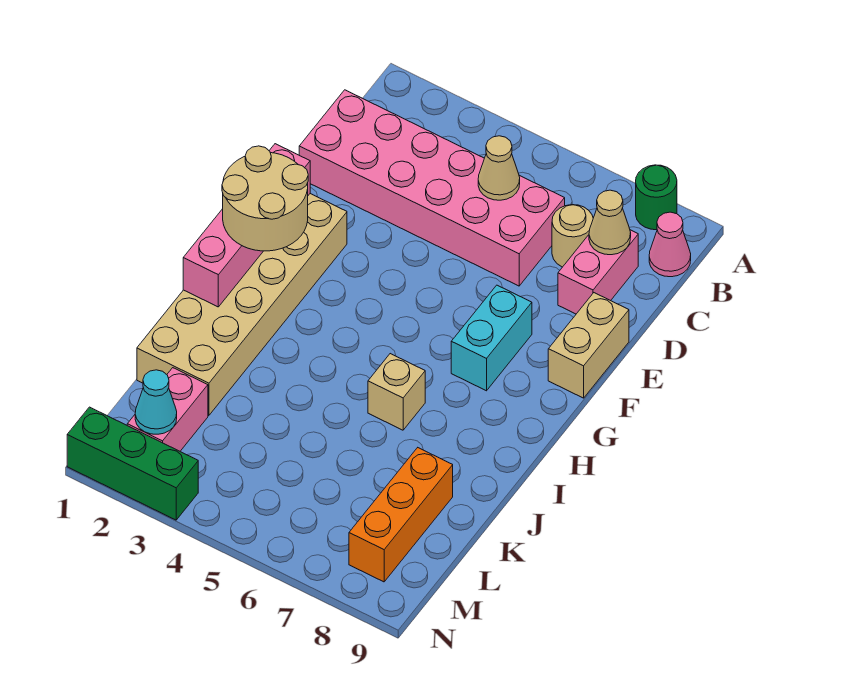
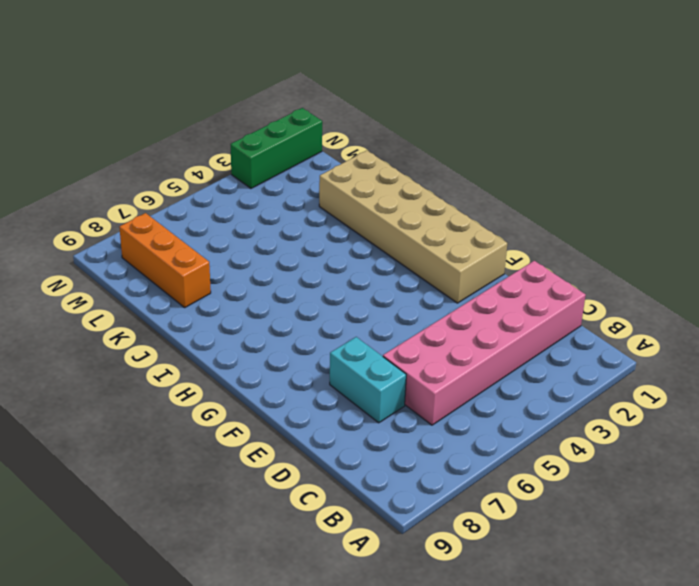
cyan 1x2 brick [330,337,406,423] -> cyan 1x2 brick moved to [451,285,532,391]
none -> green 1x1 round brick [636,165,677,230]
none -> pink 1x1 cone [649,212,691,277]
none -> tan 1x1 round brick [552,205,593,267]

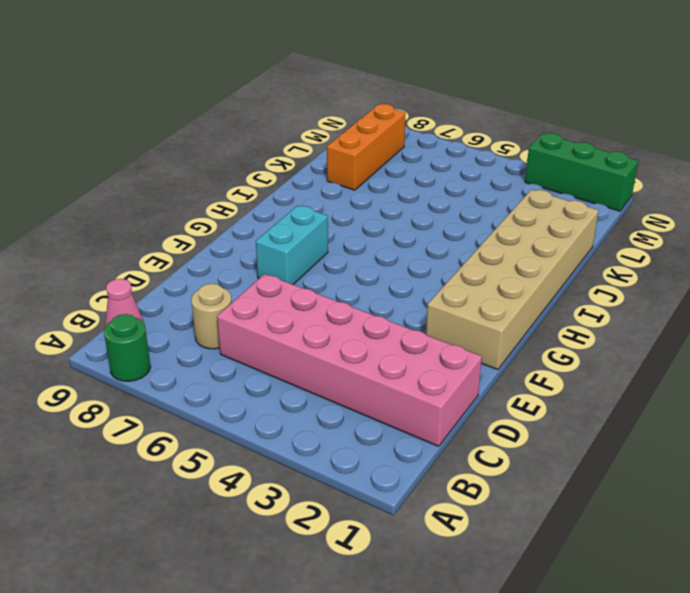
none -> pink 1x2 brick [558,230,638,314]
none -> tan 1x2 brick [548,293,629,398]
none -> tan 1x1 brick [368,354,425,430]

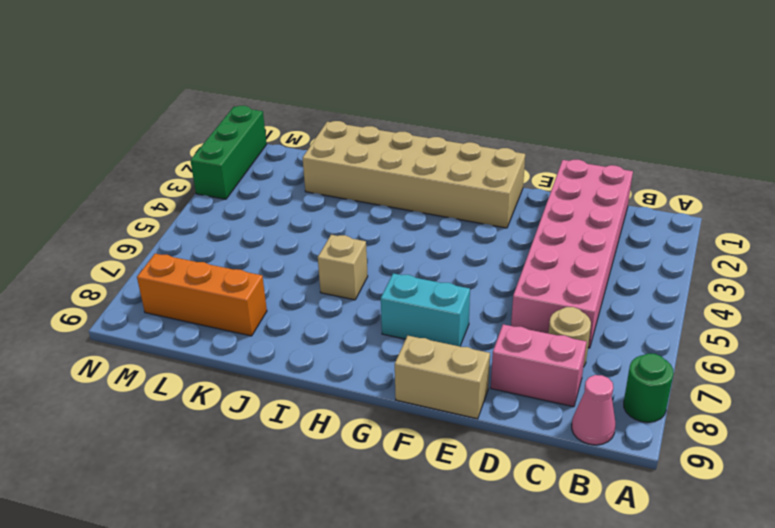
none -> pink 1x2 brick [127,368,208,451]
none -> tan 1x1 cone [478,136,520,200]
none -> tan 1x1 cone [589,190,631,255]

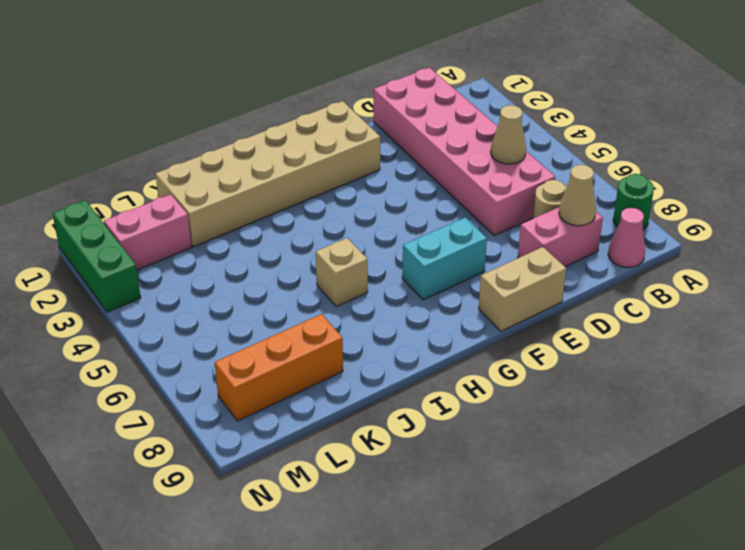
none -> pink 1x4 brick [183,144,310,307]
none -> cyan 1x1 cone [135,370,177,434]
none -> tan 2x2 round brick [222,146,308,251]

